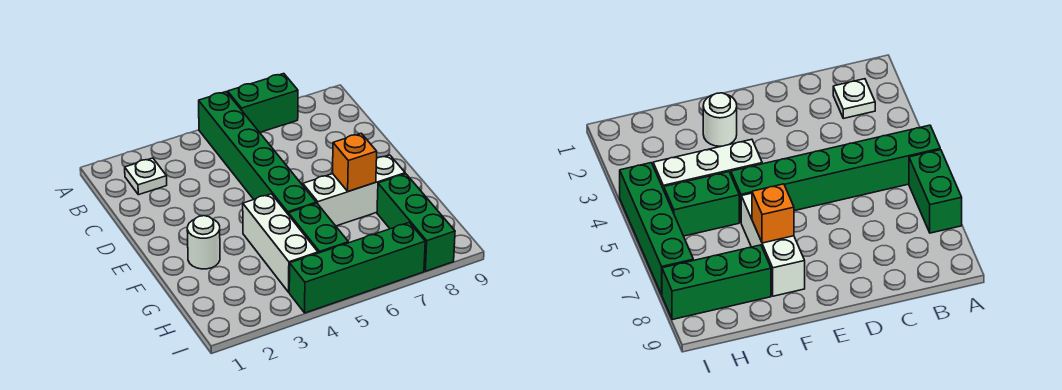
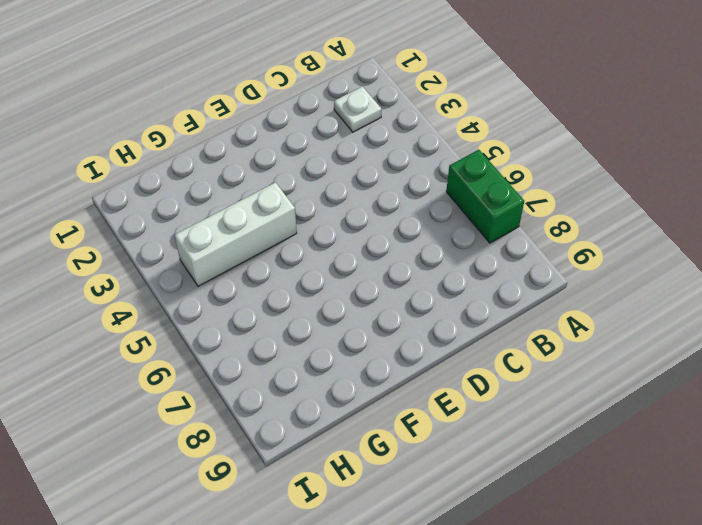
none -> green 1x6 brick [199,92,316,214]
none -> white 1x1 round brick [187,216,220,269]

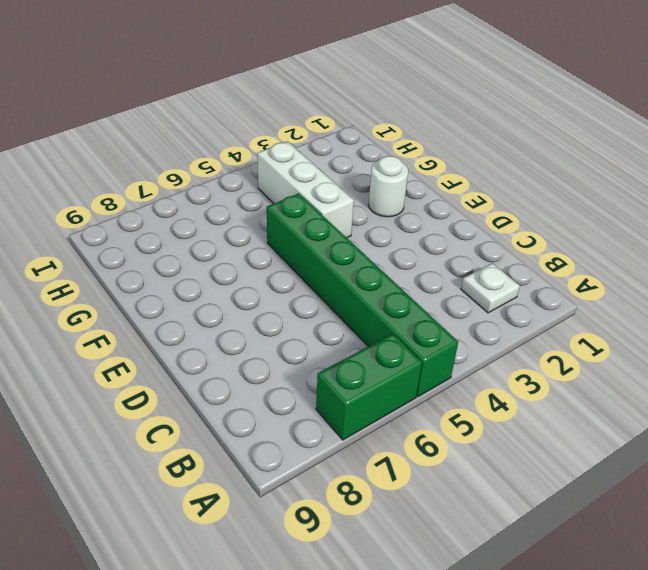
none -> white 1x3 brick [303,155,405,226]
none -> green 1x2 brick [288,203,348,253]

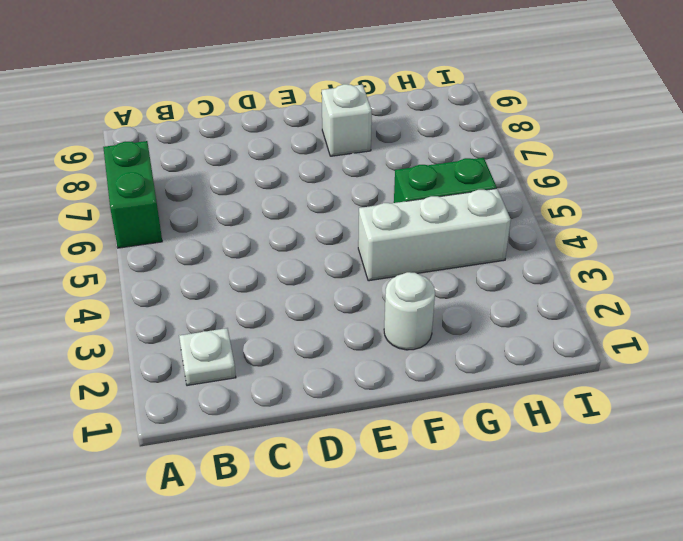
white 1x1 brick [322,84,372,156] -> white 1x3 brick [303,155,405,226]
none -> green 1x6 brick [199,92,316,214]
none -> green 1x3 brick [377,174,455,271]

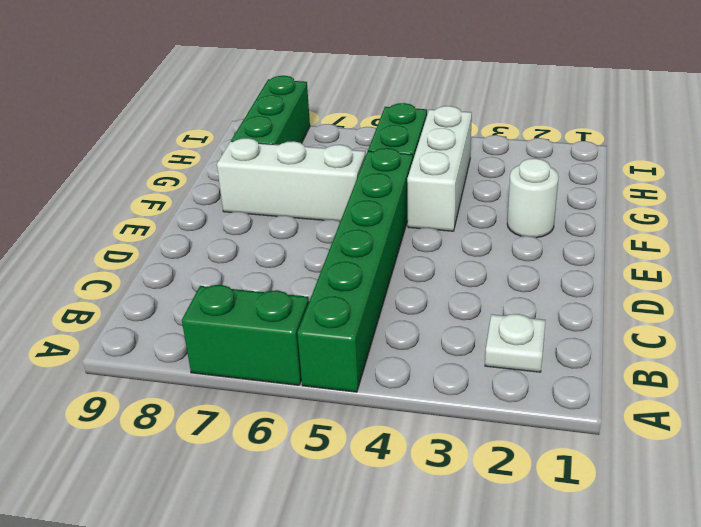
none -> green 1x4 brick [289,223,425,313]
none -> orange 1x1 brick [333,133,377,191]

